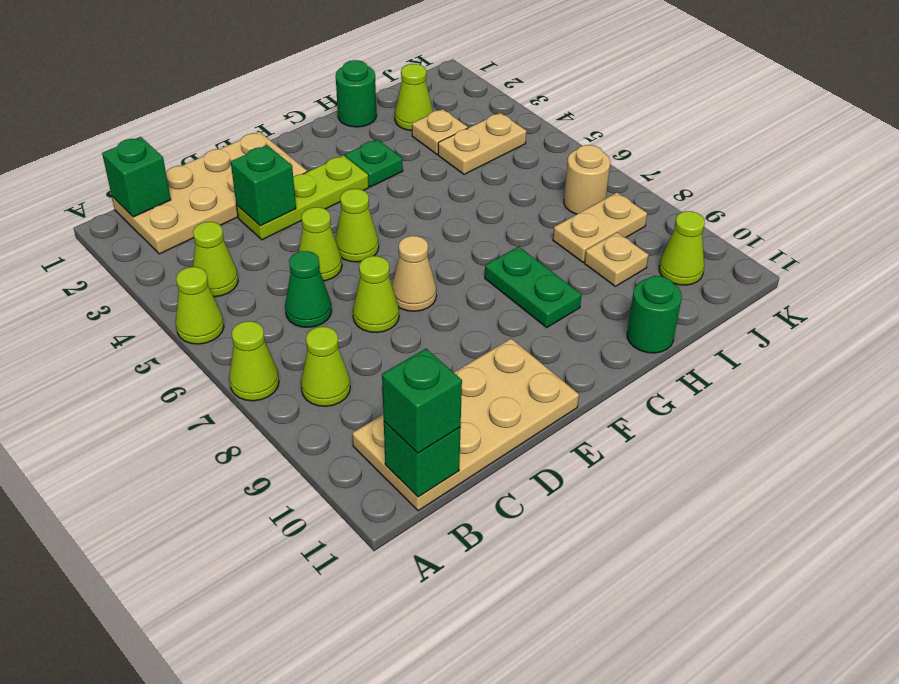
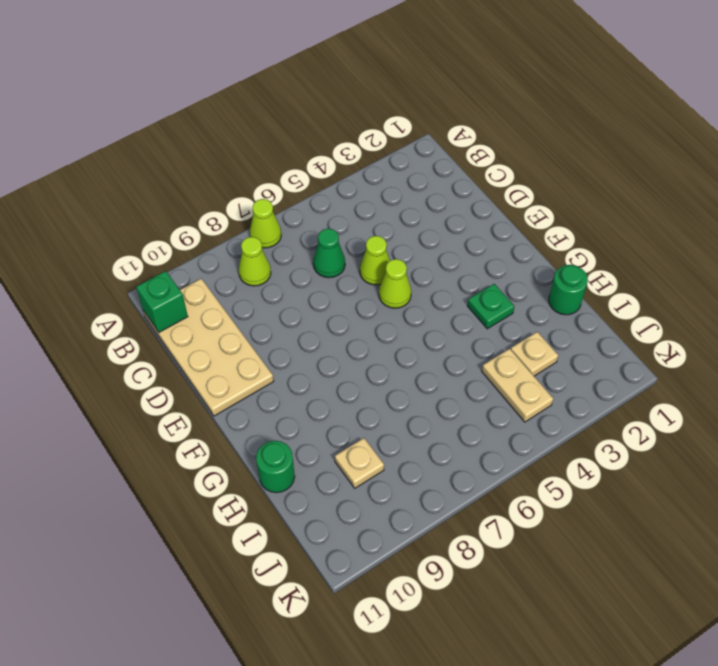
none -> lime 1x1 cone [176,267,224,344]
none -> tan 2x4 plate [112,132,307,254]
none -> lime 1x1 cone [193,222,238,297]

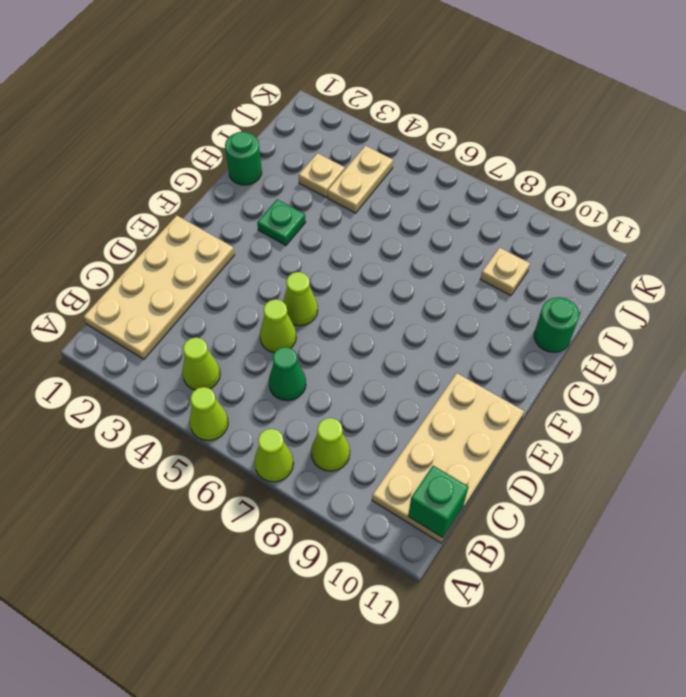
none -> lime 1x3 plate [236,155,369,240]
none -> lime 1x1 cone [353,256,399,333]
none -> tan 1x1 cone [392,236,436,311]

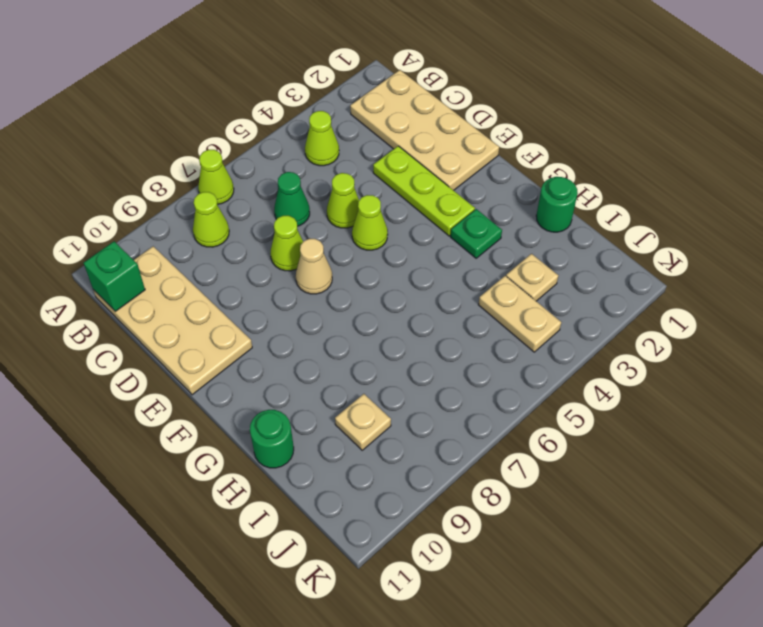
none -> lime 1x1 cone [176,267,224,344]
none -> green 1x2 plate [485,247,582,327]
none -> lime 1x1 cone [395,64,433,131]

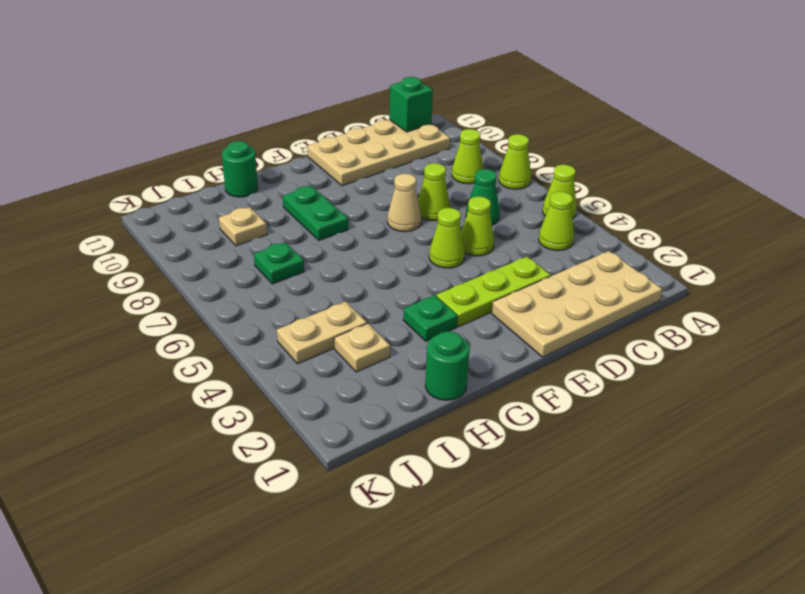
green 1x1 plate [254,242,304,284] -> none
none -> lime 1x1 cone [395,64,433,131]
none -> tan 1x2 plate [553,192,647,262]
none -> tan 1x1 round brick [564,145,610,214]

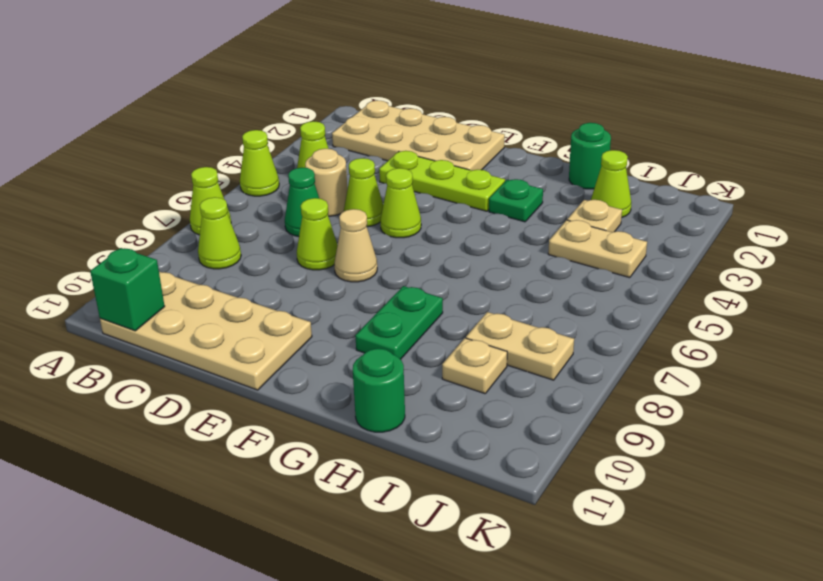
tan 1x1 round brick [305,149,347,216] -> tan 1x1 round brick moved to [564,145,610,214]
none -> lime 1x1 cone [659,211,705,285]
none -> green 1x1 brick [102,137,171,217]
none -> green 1x1 brick [231,145,296,226]

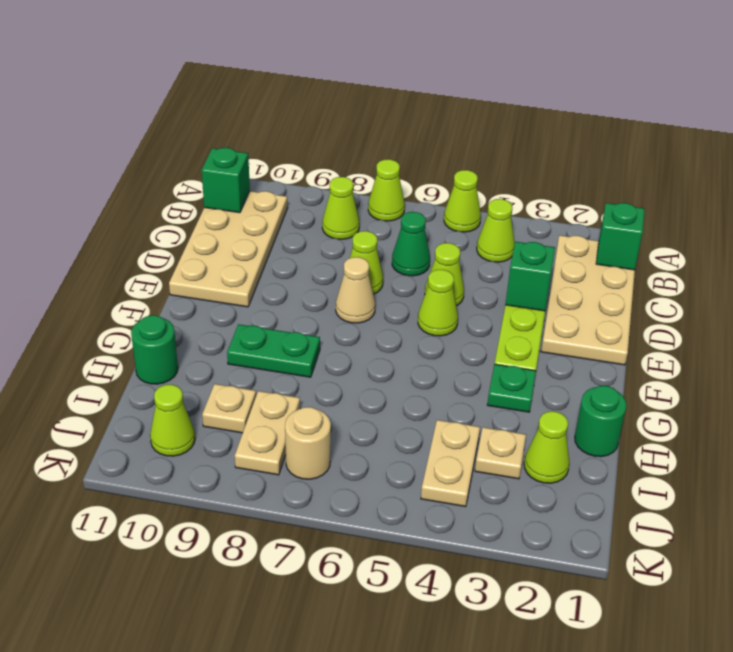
none -> green 1x1 brick [382,349,462,453]

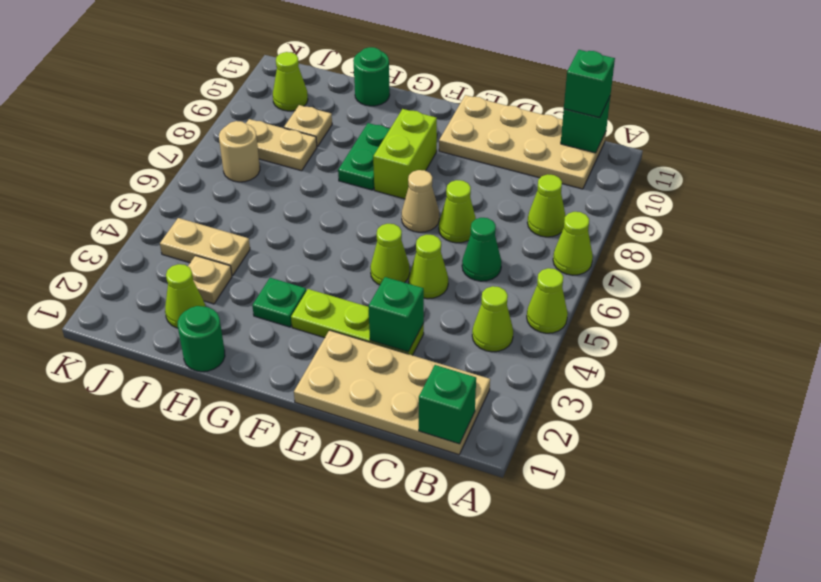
lime 1x2 brick [373,109,437,199] -> none

